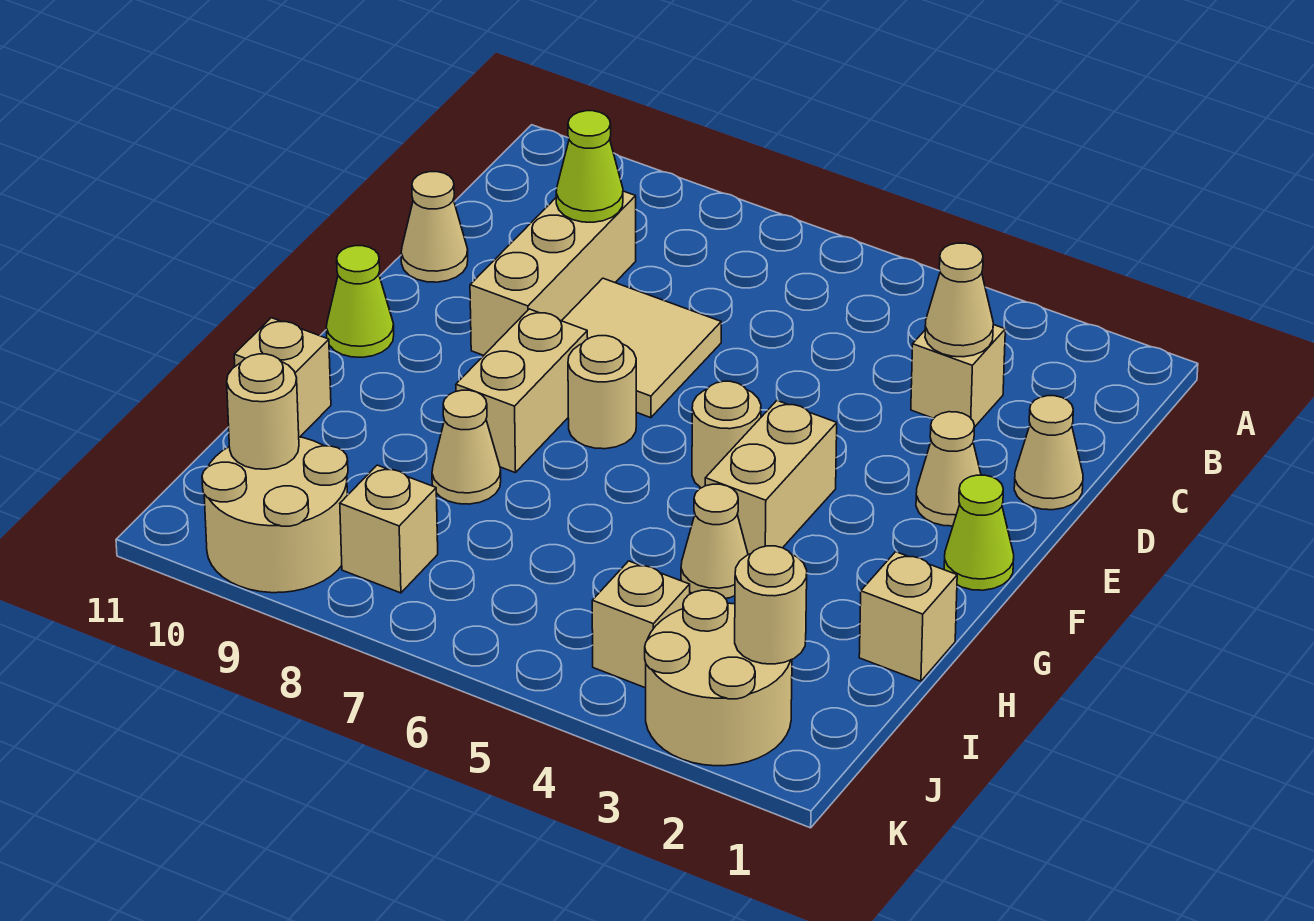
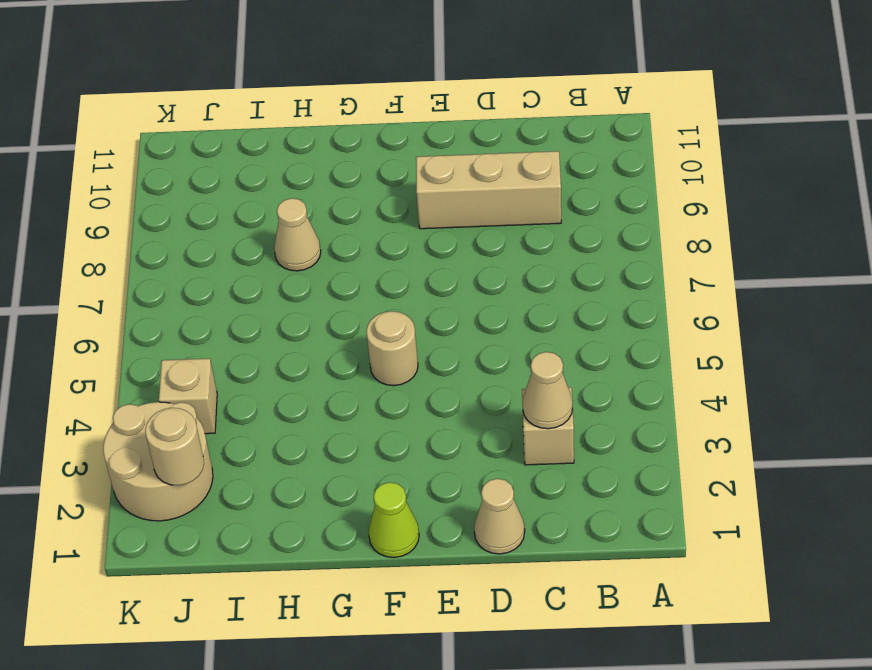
none -> tan 2x2 tile [562,278,721,418]
none -> tan 1x1 cone [401,172,468,282]
none -> tan 1x1 cone [916,412,981,526]

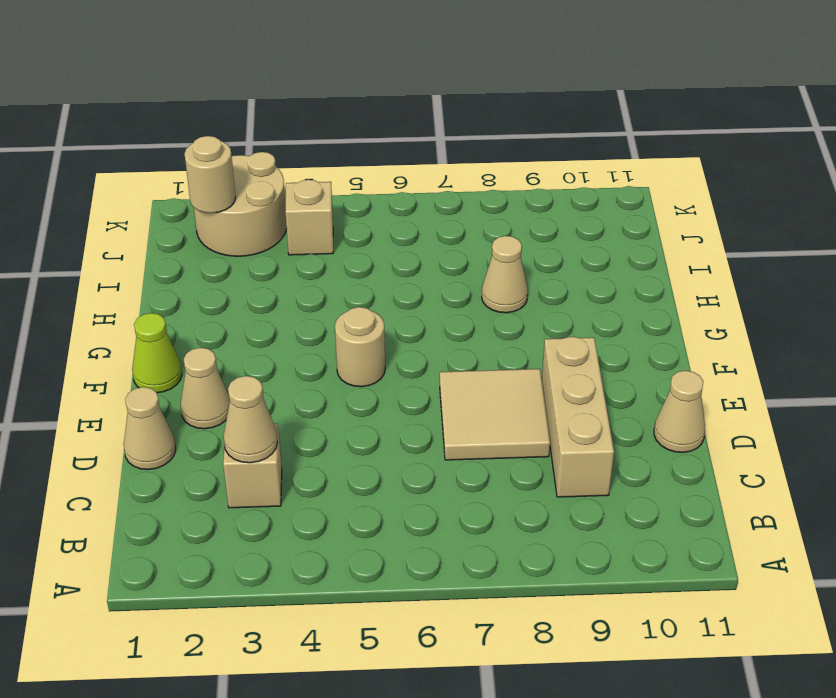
none -> tan 1x2 brick [705,401,837,555]
none -> tan 1x1 round brick [568,336,636,449]
none -> tan 1x2 brick [456,309,588,473]

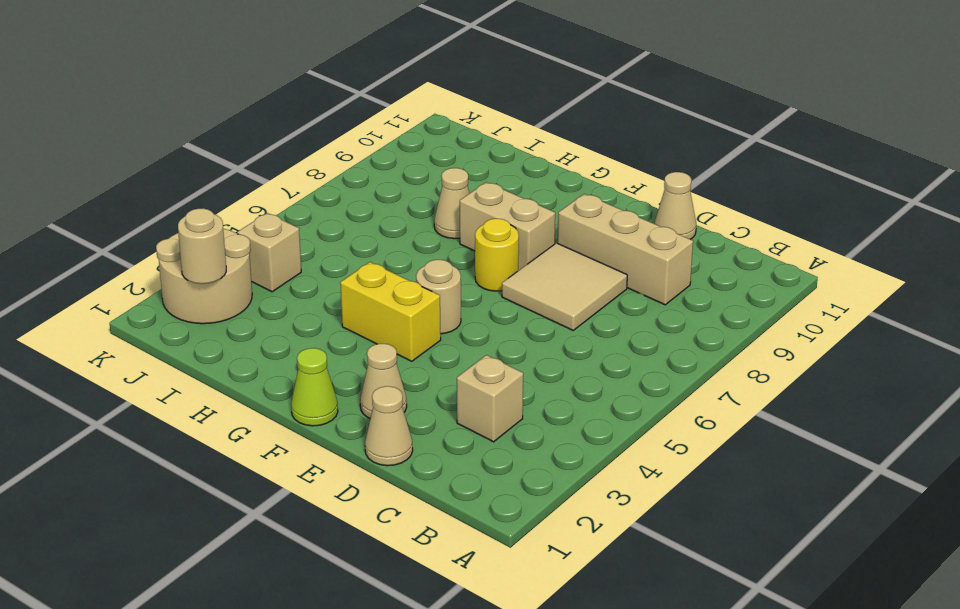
yellow 1x2 brick [340,262,441,361] -> tan 1x2 brick [705,401,837,555]
yellow 1x1 round brick [475,219,519,291] -> tan 1x1 round brick [568,336,636,449]
none -> lime 1x1 cone [326,246,394,357]
none -> tan 1x1 brick [859,552,957,681]
none -> tan 1x1 cone [681,484,748,598]

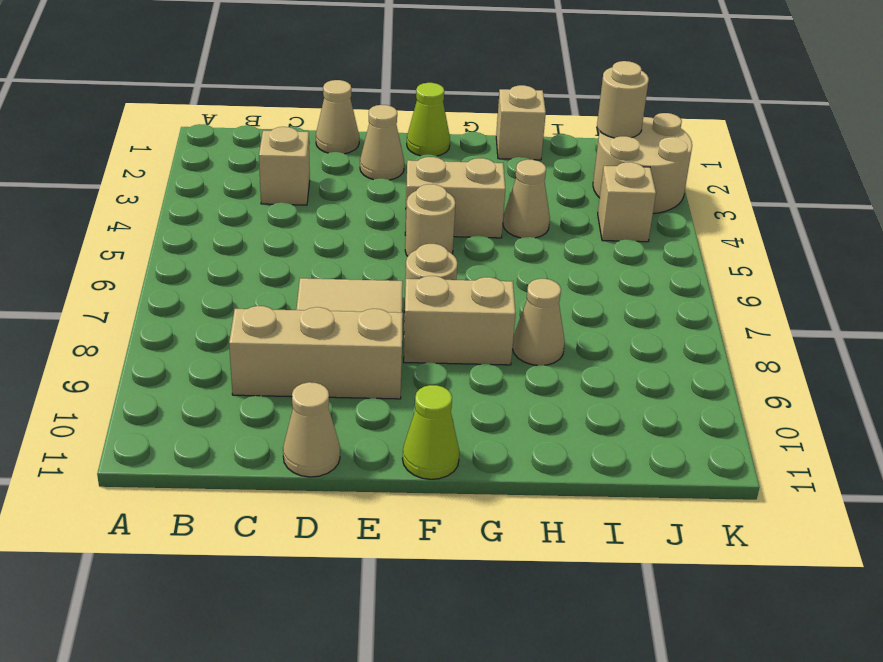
none -> tan 1x1 brick [234,318,331,437]
none -> tan 1x1 brick [340,465,438,593]
none -> tan 2x2 round brick [202,437,348,593]

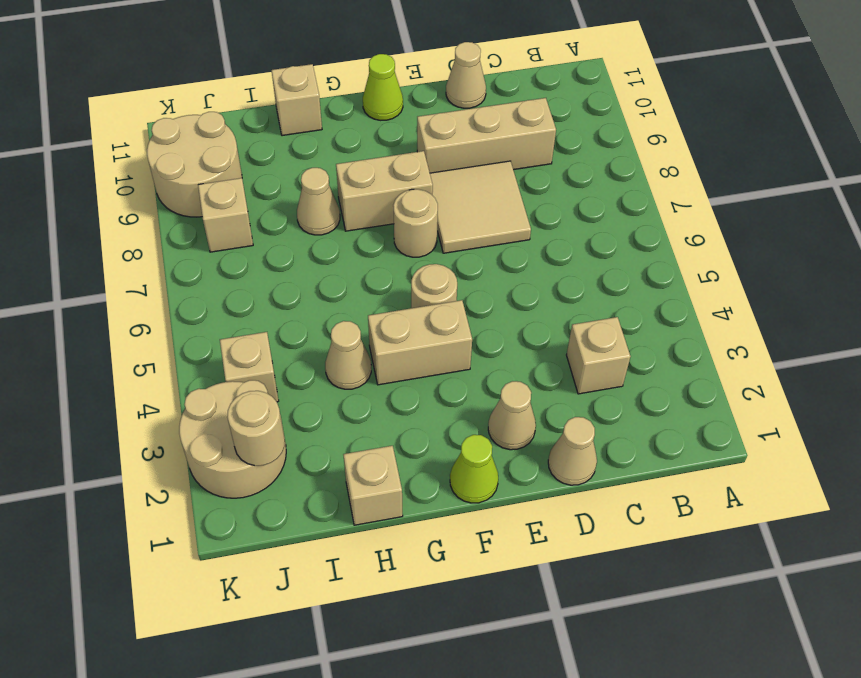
none -> tan 1x1 cone [925,243,993,357]
none -> lime 1x1 cone [556,111,623,222]
none -> tan 1x1 round brick [227,354,299,469]

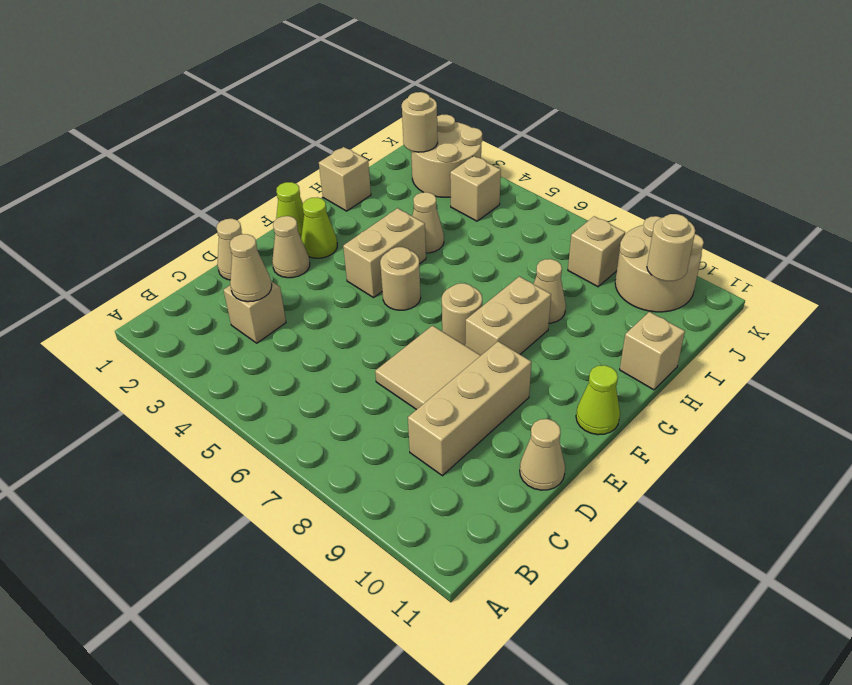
lime 1x1 cone [301,197,337,258] -> lime 1x1 cone moved to [556,111,623,222]

